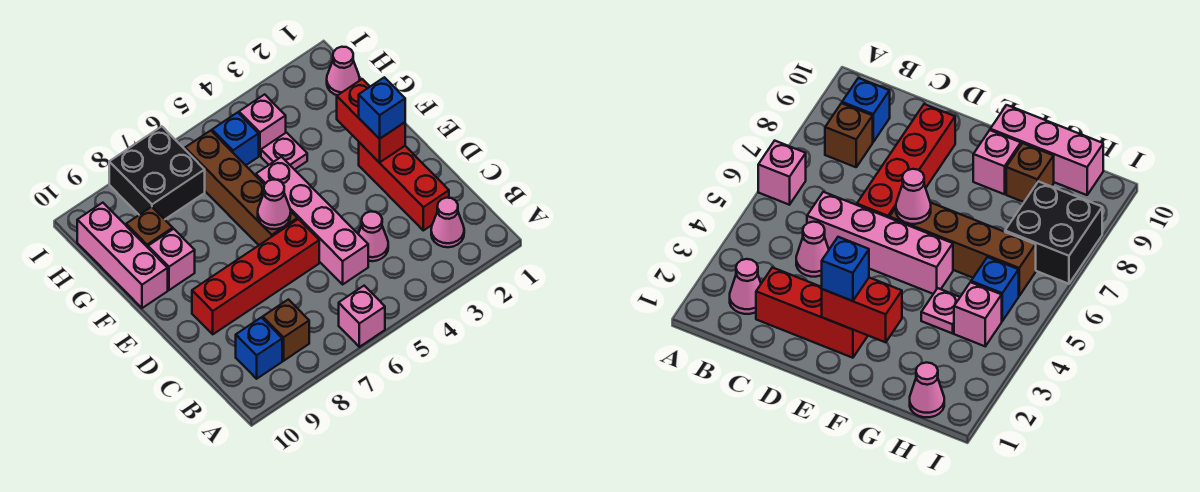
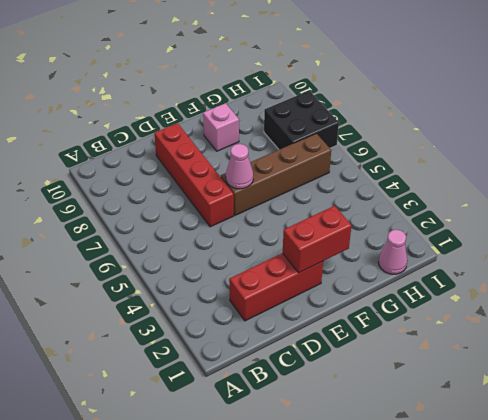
none -> pink 1x1 brick [339,286,385,347]
none -> pink 1x1 cone [431,198,464,247]
none -> brown 1x1 brick [263,299,309,361]

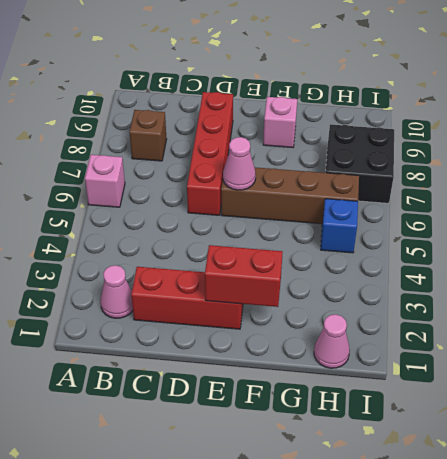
none -> blue 1x1 brick [236,317,282,379]
none -> pink 1x1 cone [358,212,388,261]
none -> pink 1x4 brick [256,157,368,284]

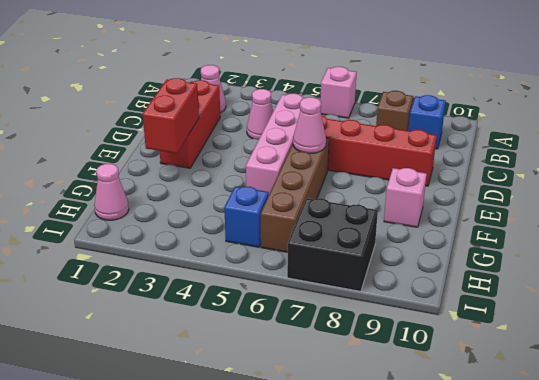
none -> pink 1x3 brick [77,203,168,308]
none -> pink 1x1 plate [261,133,307,170]
none -> brown 1x1 brick [126,207,173,247]

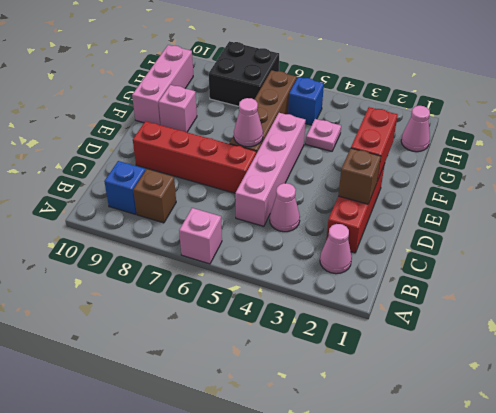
brown 1x1 brick [338,148,381,204] -> brown 1x1 brick moved to [126,207,173,247]
none -> pink 1x1 brick [239,94,286,156]
none -> blue 1x1 brick [359,77,405,139]

